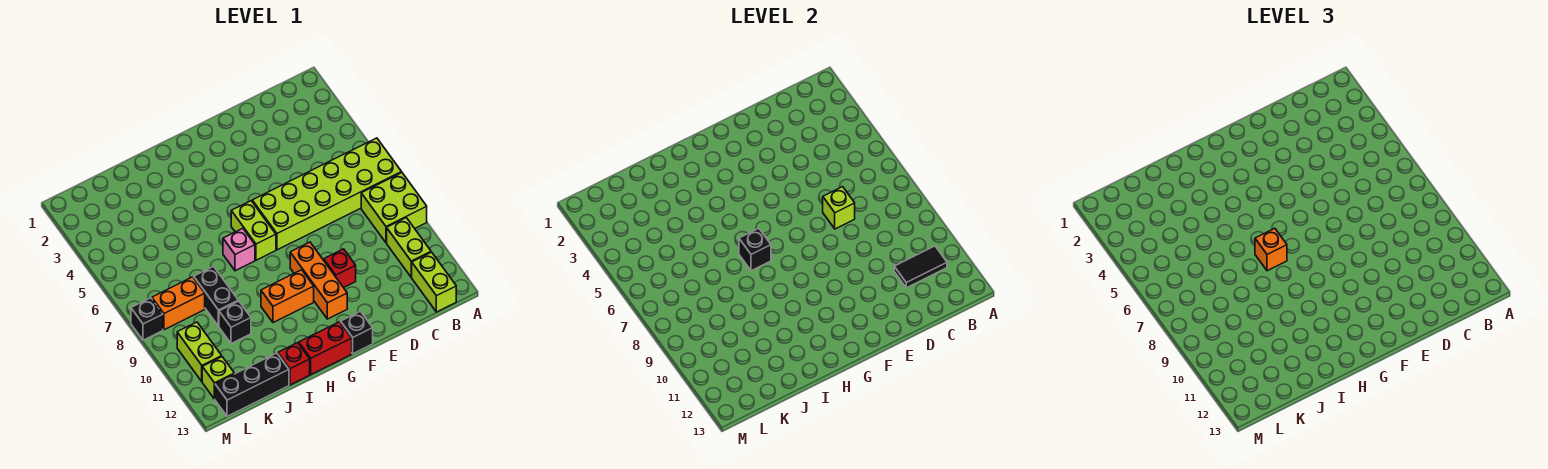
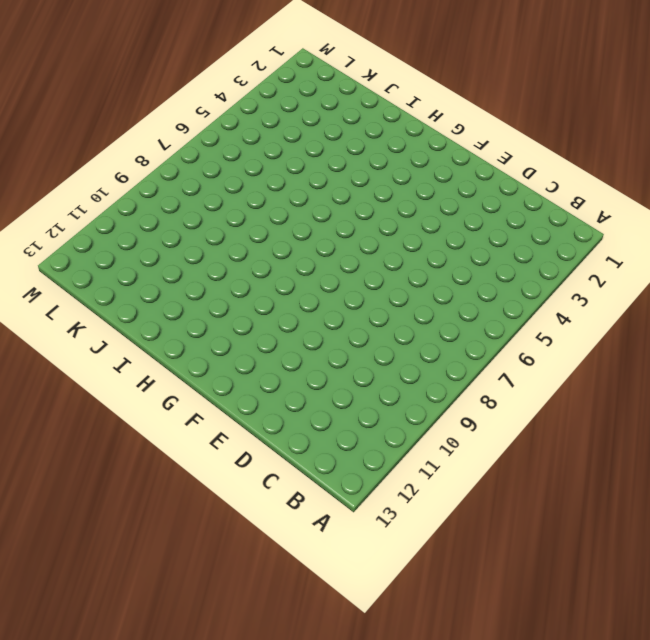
none -> lime 2x6 brick [252,138,402,250]
none -> lime 2x2 brick [361,173,427,243]
none -> lime 1x2 brick [387,218,431,277]

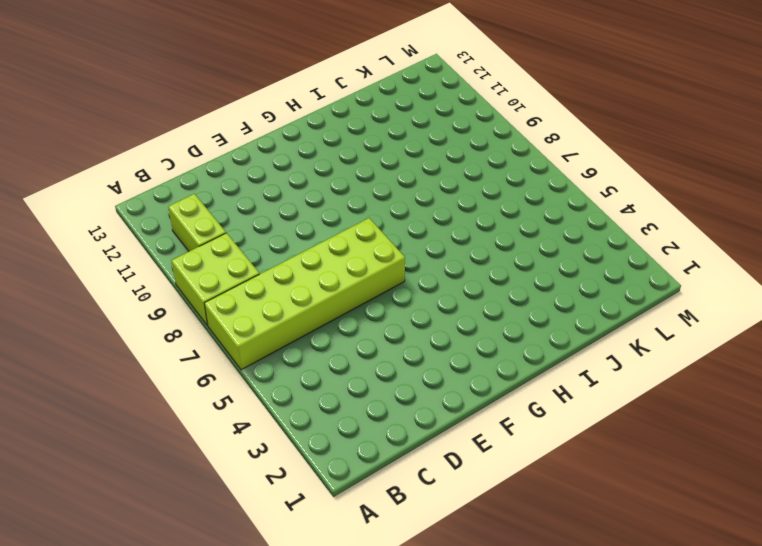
none -> lime 1x2 brick [412,252,456,312]
none -> red 1x1 brick [324,249,356,288]
none -> orange 1x3 brick [290,242,347,319]

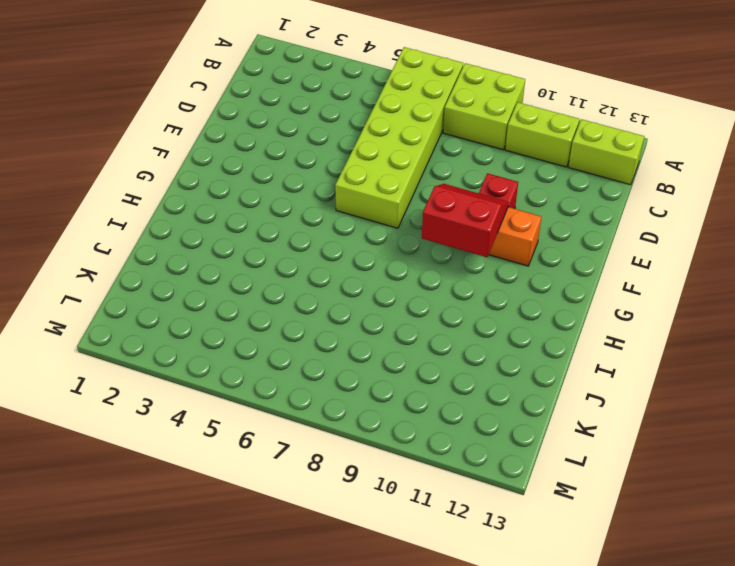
red 2x2 slope [422,184,509,257] -> none
none -> black 1x1 brick [341,311,373,354]
none -> lime 1x2 brick [231,201,276,260]
none -> orange 1x2 brick [261,270,314,323]

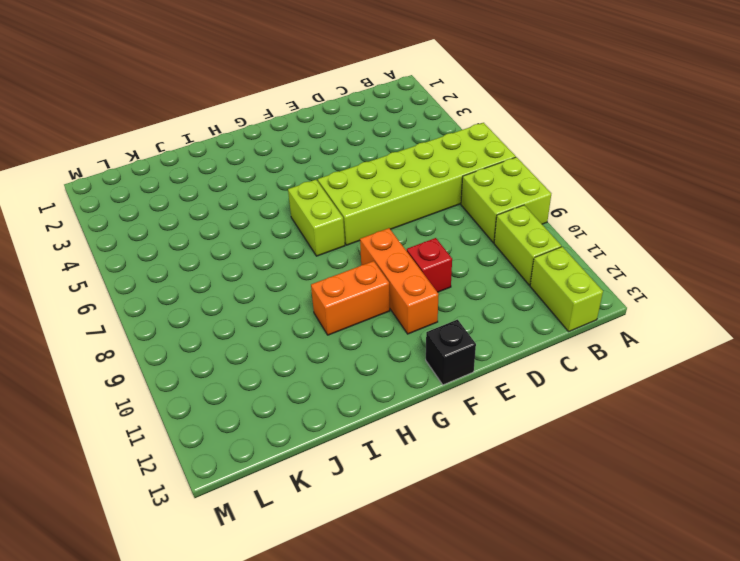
none -> red 1x2 brick [299,322,352,374]
none -> pink 1x1 brick [223,228,255,271]
none -> red 1x1 brick [278,343,310,385]

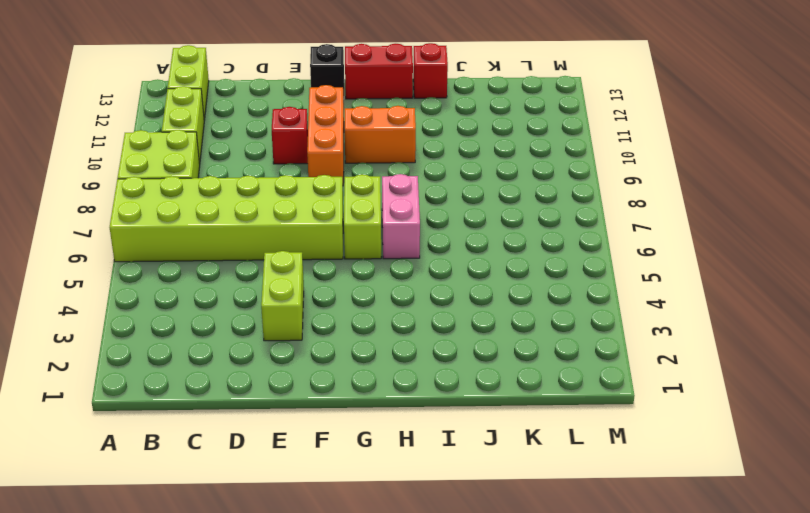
lime 1x2 brick [261,251,304,341] -> lime 1x2 brick moved to [177,322,222,381]
pink 1x2 brick [382,174,420,259] -> pink 1x1 brick [223,228,255,271]
none -> black 1x2 brick [194,267,238,326]
none -> black 1x1 brick [219,301,251,344]
none -> black 1x3 brick [215,353,289,416]

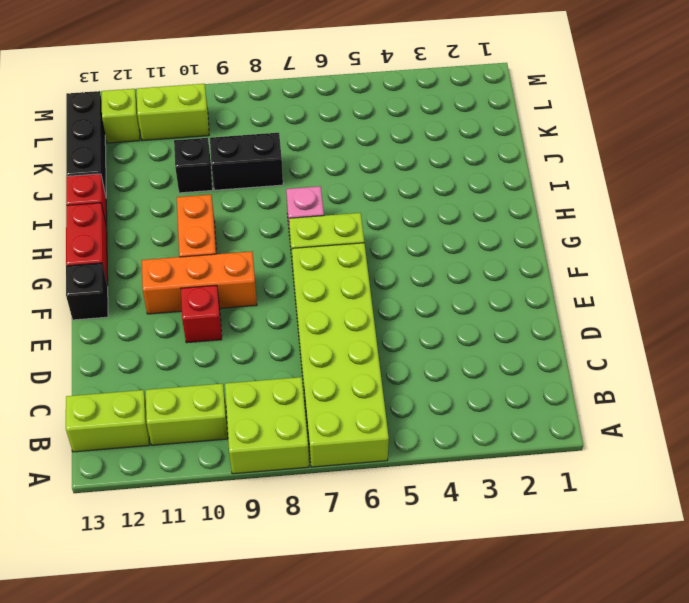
none -> orange 1x2 brick [152,277,205,330]
none -> black 1x1 brick [131,298,163,340]
none -> black 1x2 tile [894,246,947,288]

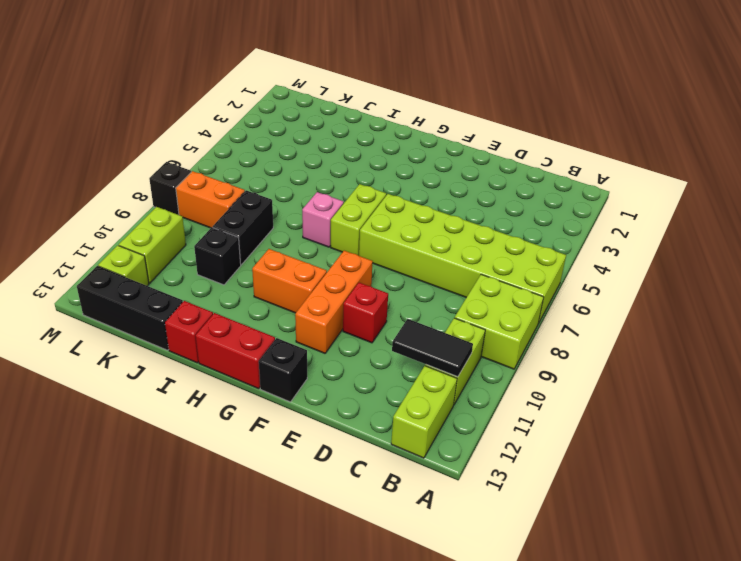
none -> lime 1x1 brick [823,187,855,229]
none -> black 1x1 brick [739,228,771,271]
none -> orange 1x1 brick [1255,228,1287,271]

